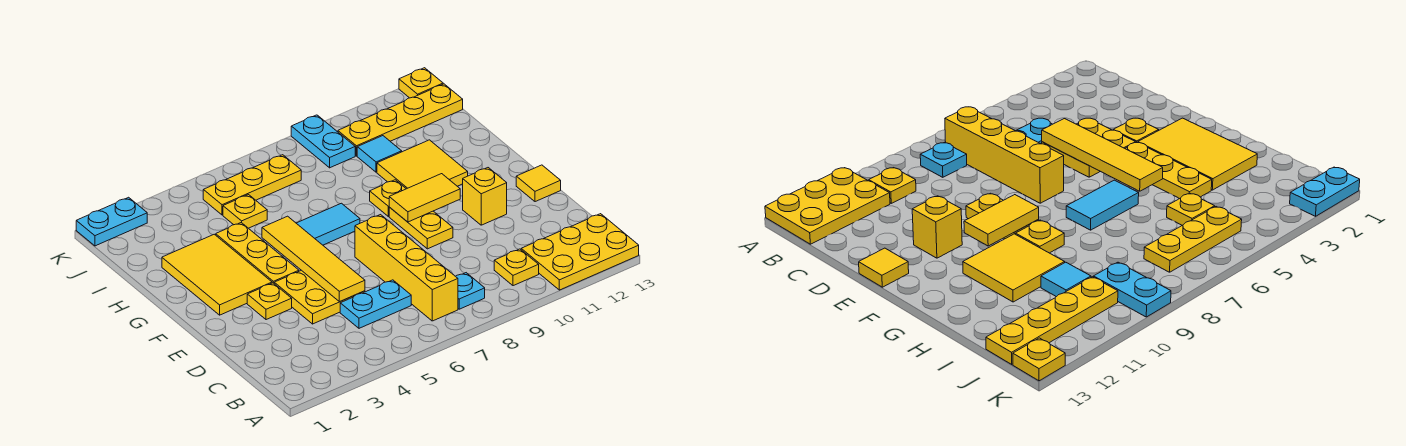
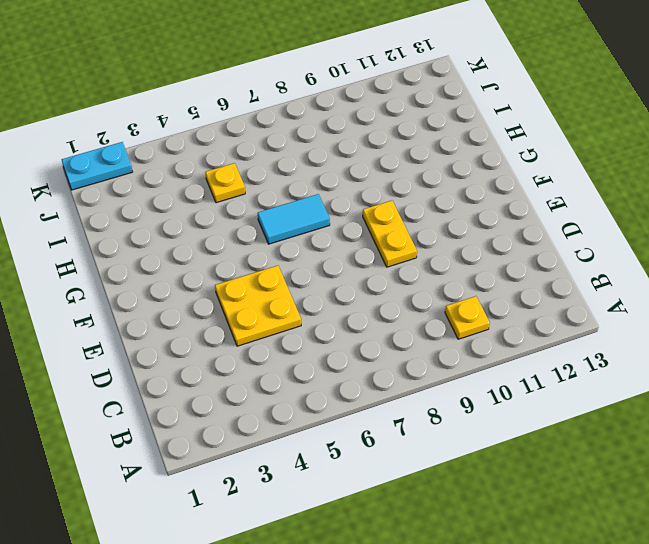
none -> yellow 2x3 plate [521,214,639,290]
none -> yellow 1x4 brick [355,215,458,321]
none -> cyan 1x1 plate [456,273,485,309]

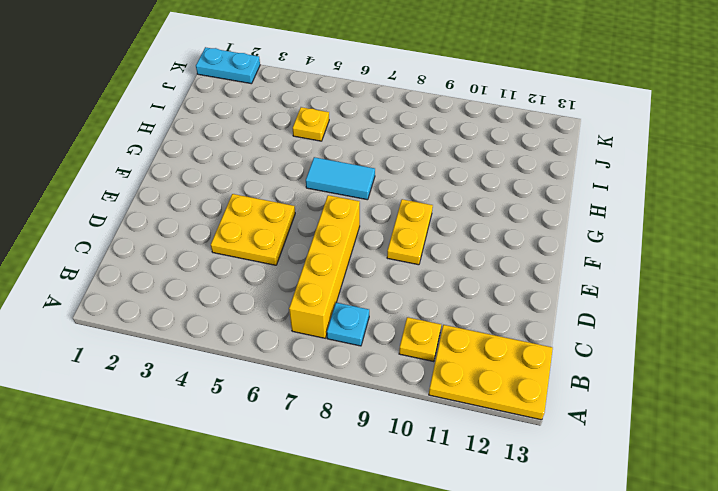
none -> cyan 1x2 plate [340,280,411,328]
none -> yellow 1x1 plate [247,283,292,320]
none -> yellow 1x1 brick [463,168,507,225]

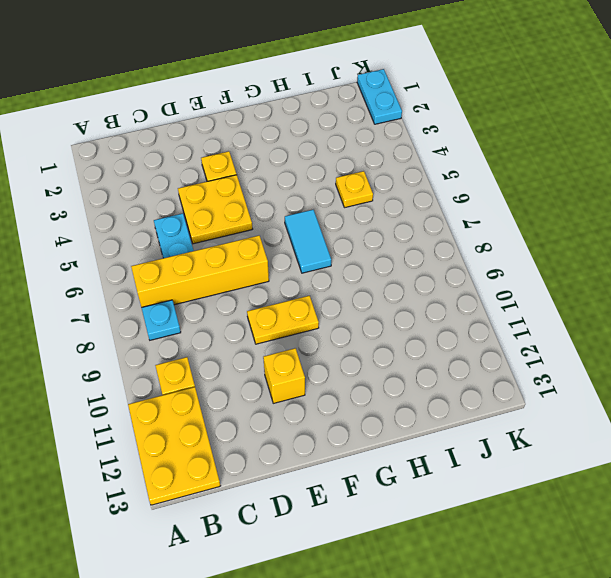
none -> yellow 1x1 tile [516,165,561,202]
none -> yellow 2x3 tile [162,234,272,315]
none -> yellow 1x3 plate [216,223,299,283]

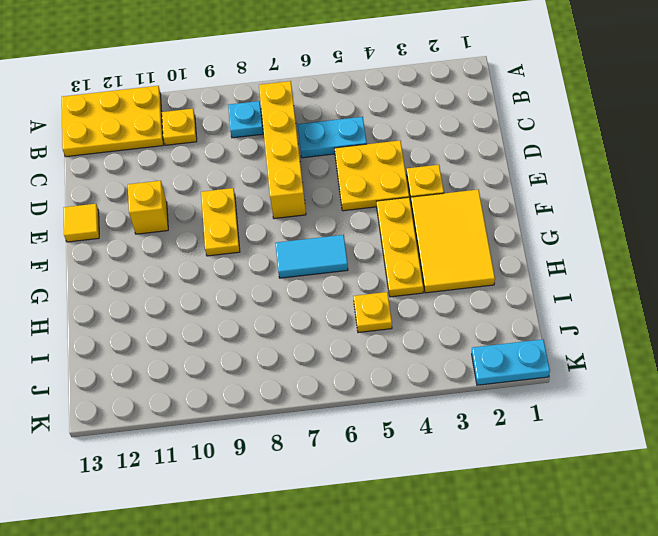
none -> yellow 1x1 plate [370,180,406,216]
none -> yellow 2x2 tile [377,140,468,189]
none -> cyan 1x1 tile [357,136,402,172]

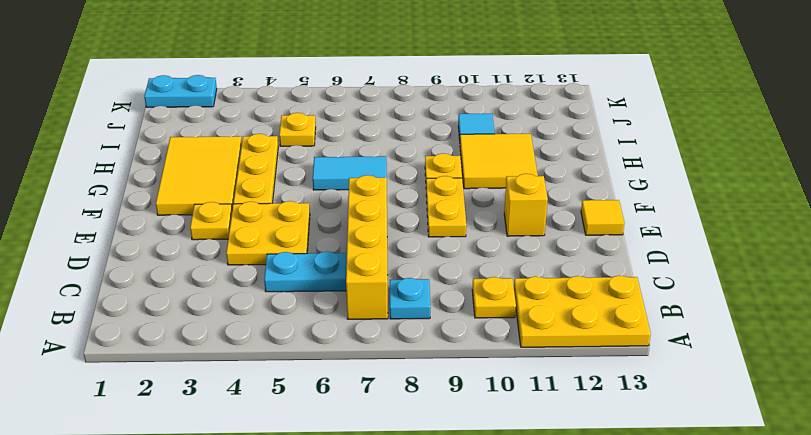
none -> yellow 1x3 plate [203,155,301,215]
none -> cyan 1x2 plate [291,115,355,168]
none -> yellow 1x4 plate [338,84,463,156]

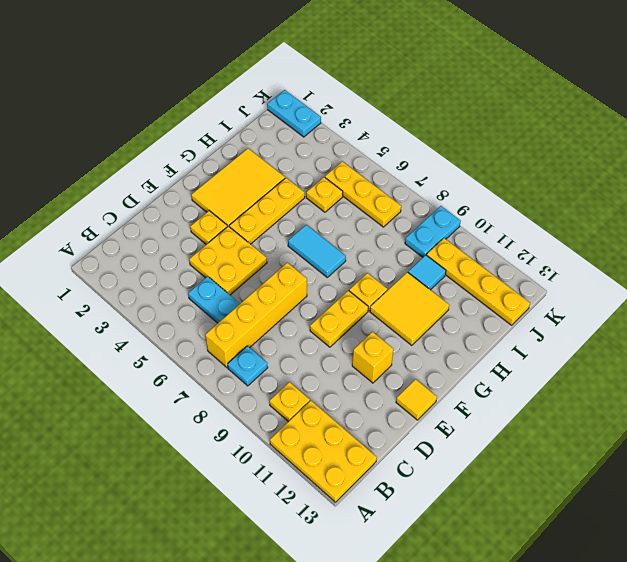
none -> yellow 1x1 plate [399,68,443,98]
none -> yellow 1x4 tile [262,216,365,302]
none -> yellow 1x2 tile [389,174,460,222]

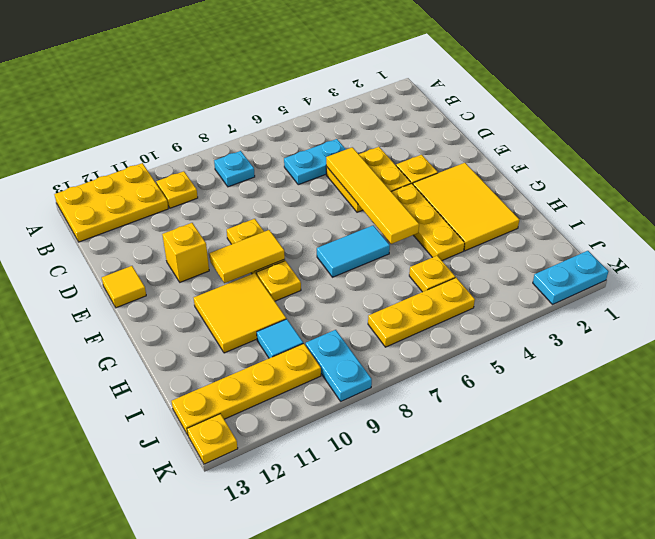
none -> yellow 1x4 brick [355,215,458,321]

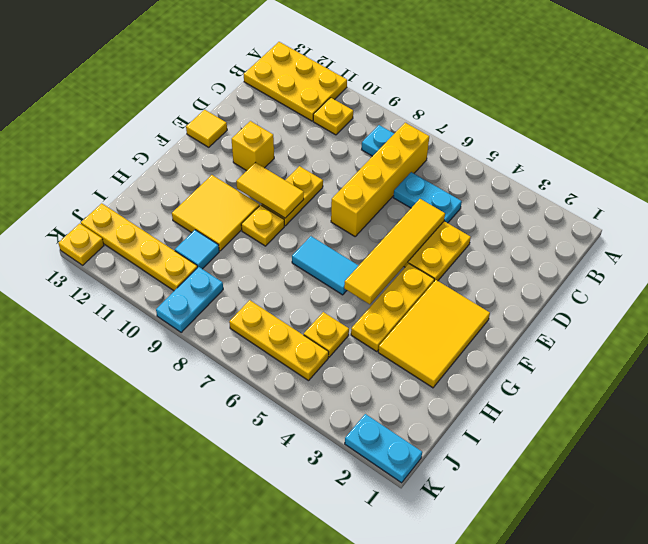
none -> yellow 1x1 plate [247,283,292,320]

